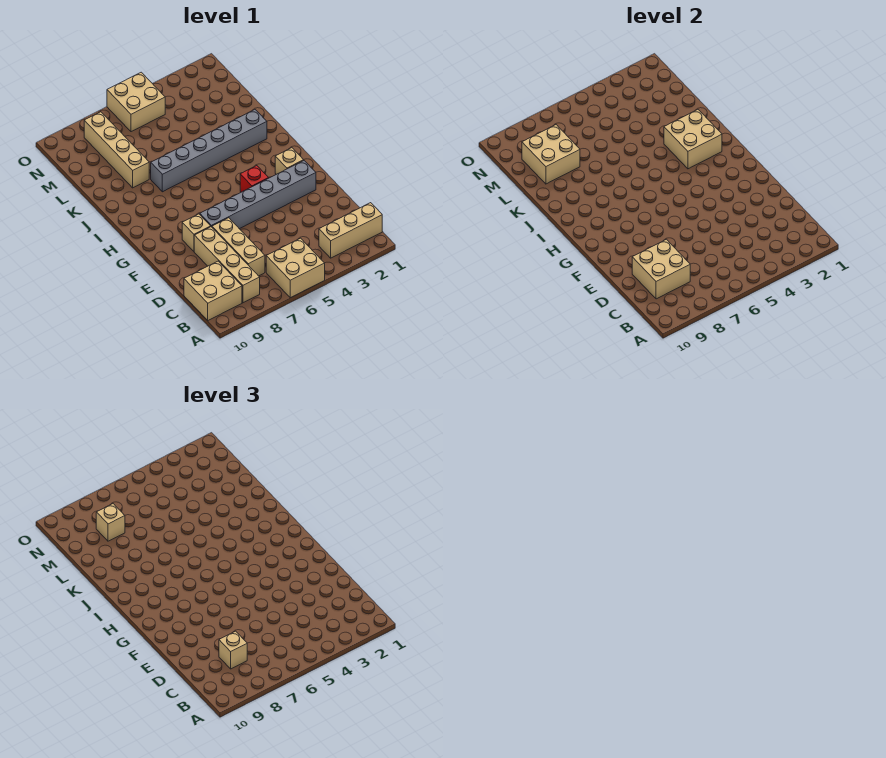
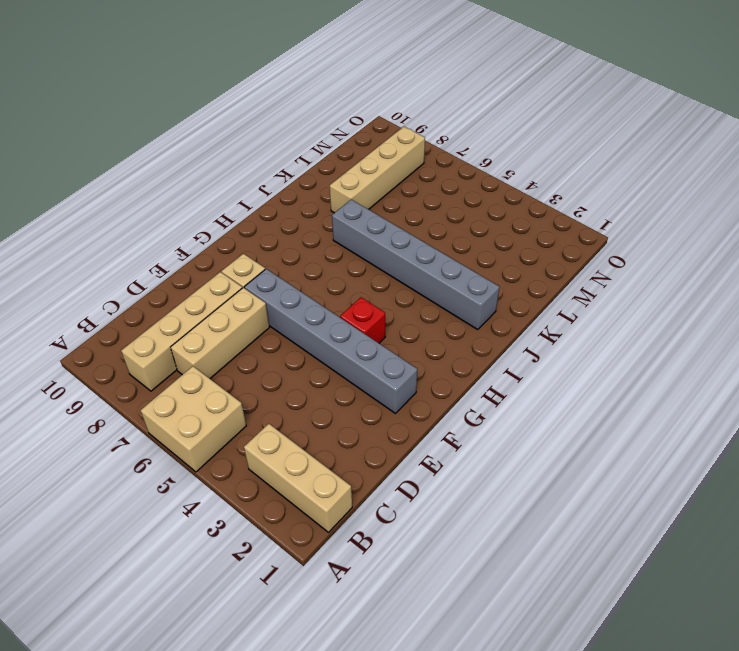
none -> tan 2x2 brick [184,261,242,320]
none -> tan 1x1 brick [275,148,304,174]
none -> tan 2x2 brick [107,72,165,132]

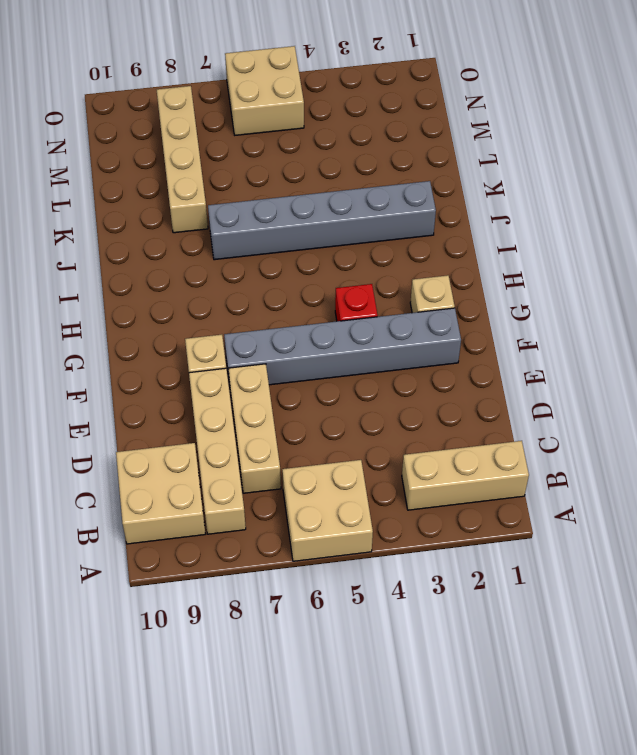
none -> tan 2x2 brick [632,239,690,299]
none -> tan 2x2 brick [664,110,722,169]
none -> tan 2x2 brick [522,125,580,184]

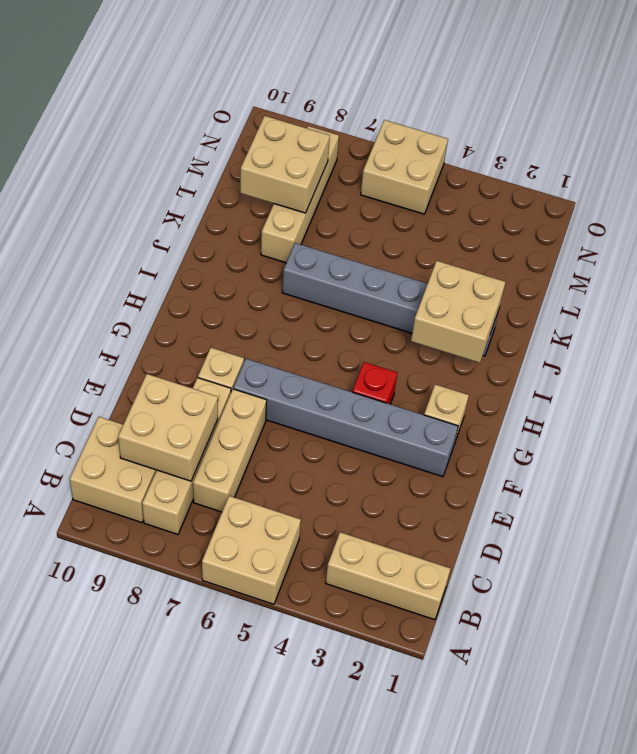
none -> tan 1x1 brick [219,631,247,669]
none -> tan 1x1 brick [96,504,125,541]

